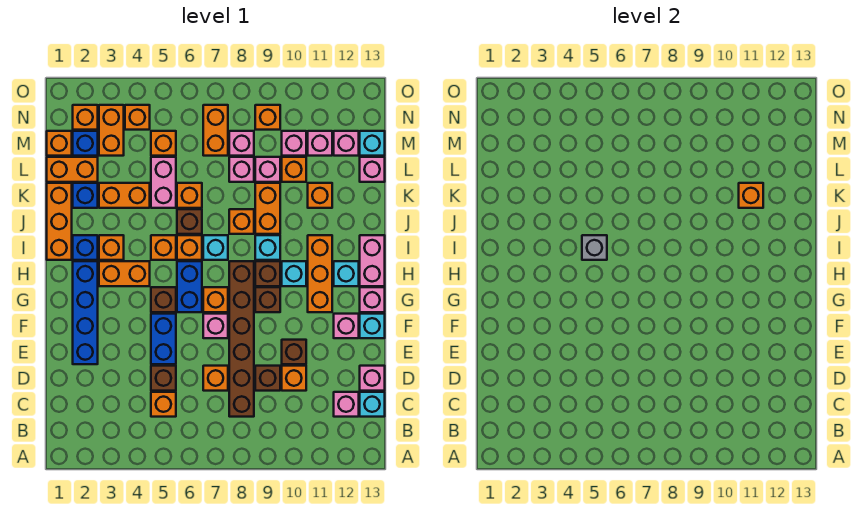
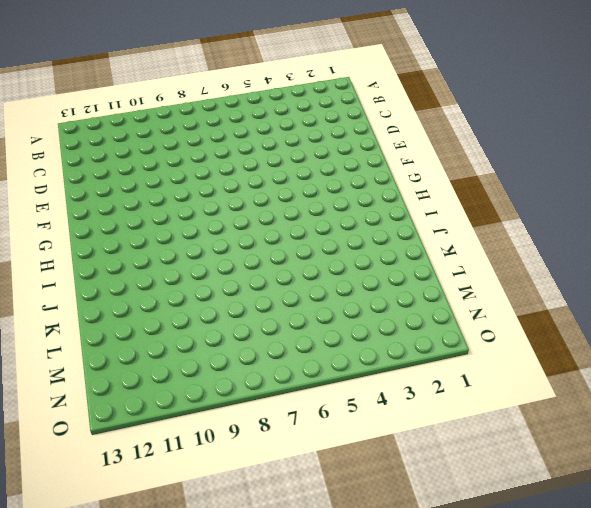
none -> orange 1x1 brick [151,392,176,417]
none -> brown 1x6 brick [229,261,254,417]
none -> pink 1x1 brick [334,392,359,417]
none -> cyan 1x1 brick [360,392,385,417]

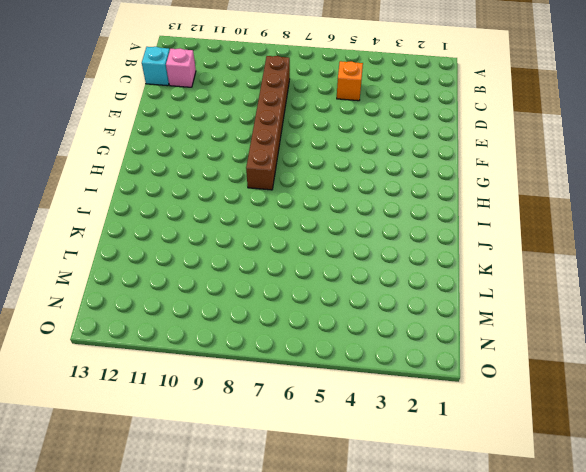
none -> brown 1x1 brick [151,366,176,391]
none -> orange 1x1 brick [203,366,228,391]
none -> brown 1x1 brick [255,366,280,391]
none -> orange 1x1 brick [282,366,306,391]

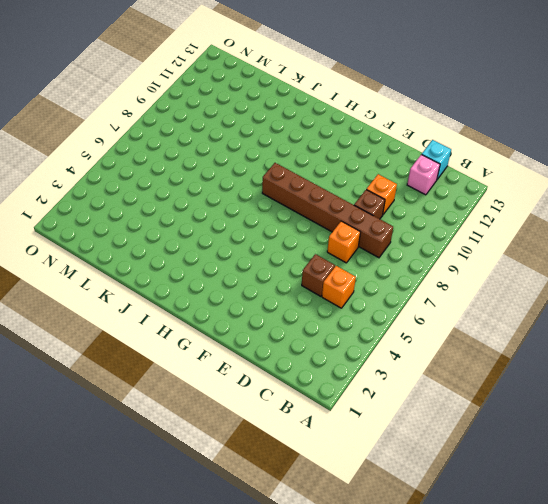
none -> pink 1x1 brick [360,366,385,391]
none -> blue 1x4 brick [73,261,98,364]
none -> blue 1x2 brick [151,314,176,364]
none -> brown 1x1 brick [282,340,306,364]

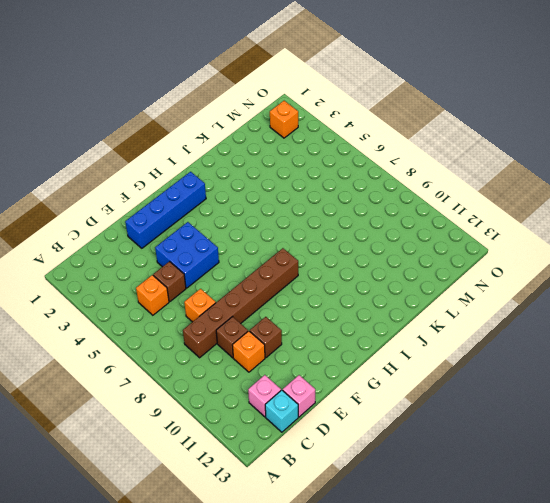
blue 2x2 brick [155,222,219,288] -> blue 1x2 brick [151,314,176,364]
none -> pink 1x1 brick [203,314,228,338]
none -> pink 1x1 brick [334,314,359,338]
none -> cyan 1x1 brick [360,314,385,338]
none -> brown 1x1 brick [151,287,176,312]

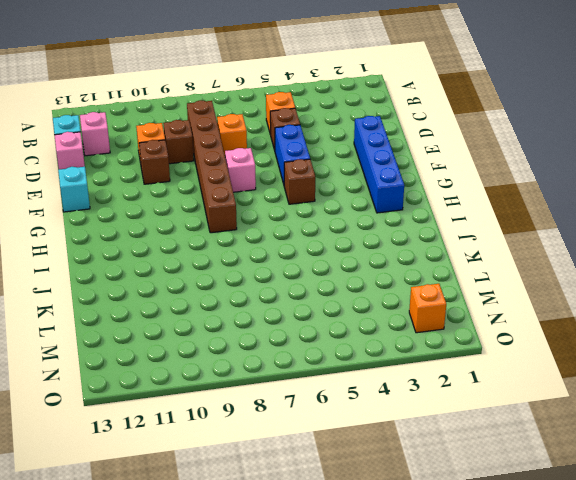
none -> pink 1x1 brick [334,314,359,338]
none -> blue 1x2 brick [177,261,202,312]
none -> orange 1x1 brick [203,287,228,312]
none -> brown 1x1 brick [255,287,280,312]

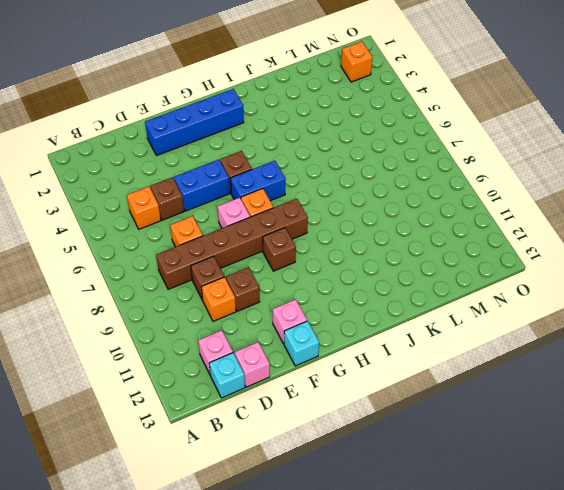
none -> orange 1x3 brick [308,235,332,312]
none -> pink 1x1 brick [360,287,385,312]
none -> orange 1x2 brick [99,261,150,286]
none -> brown 1x1 brick [255,261,280,286]

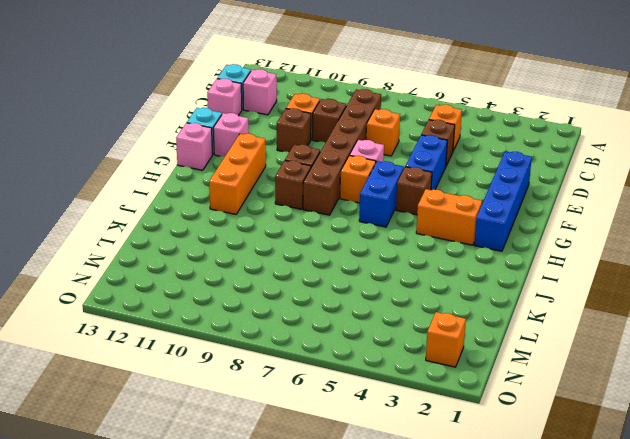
none -> cyan 1x1 brick [282,261,306,286]
none -> cyan 1x1 brick [334,261,359,286]
none -> pink 1x2 brick [360,235,385,286]
none -> orange 1x3 brick [47,183,72,260]

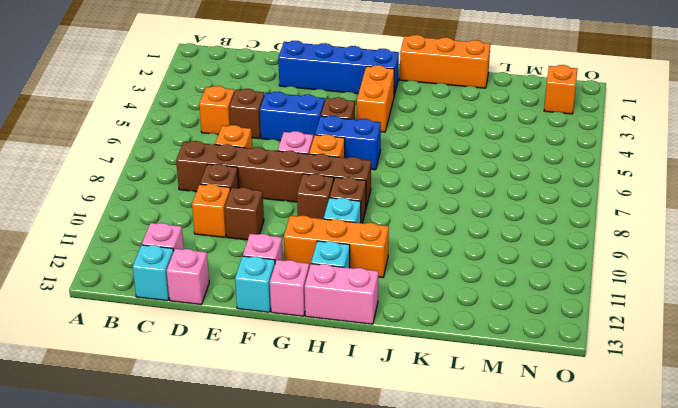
none -> blue 1x1 brick [73,235,98,260]
none -> orange 1x1 brick [99,235,124,260]
none -> orange 1x1 brick [151,235,176,260]
none -> orange 1x1 brick [177,235,202,260]

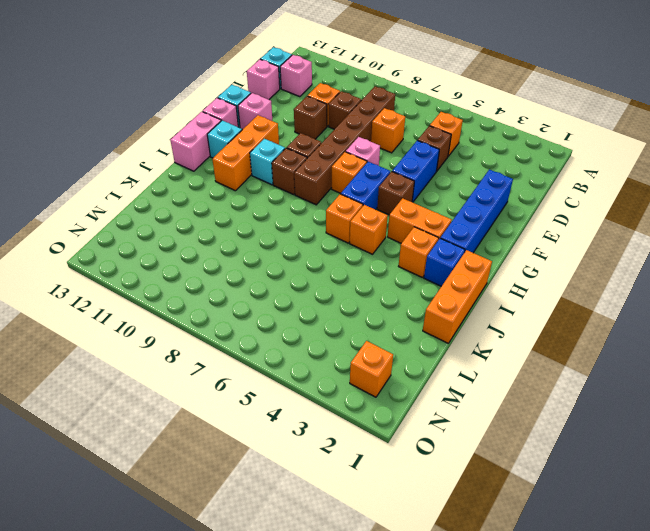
none -> cyan 1x1 brick [203,235,228,260]
none -> cyan 1x1 brick [255,235,280,260]
none -> brown 1x1 brick [177,209,202,234]
none -> orange 1x1 brick [229,209,254,234]

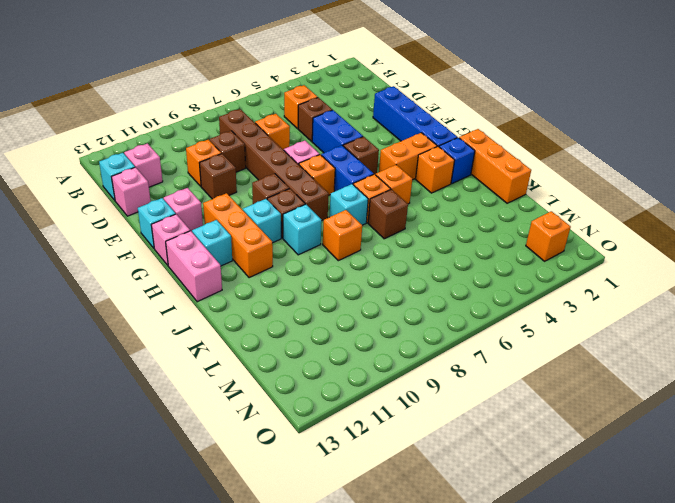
none -> orange 1x2 brick [255,183,280,234]
none -> blue 1x1 brick [73,183,98,208]
none -> orange 1x2 brick [99,183,150,208]
none -> pink 1x2 brick [151,157,176,208]

